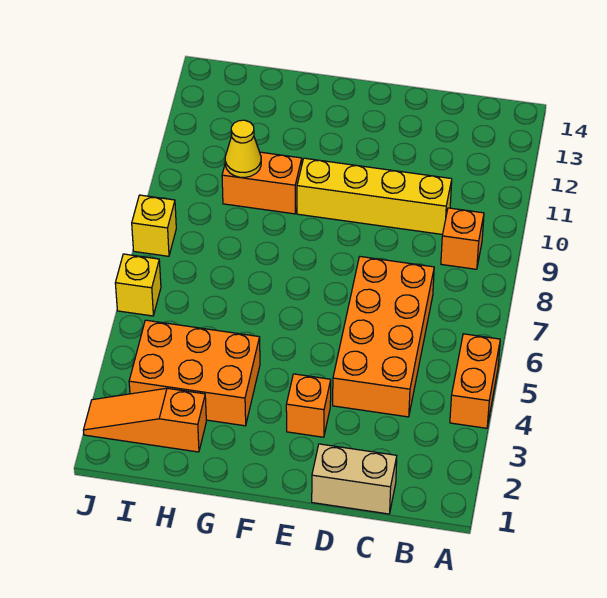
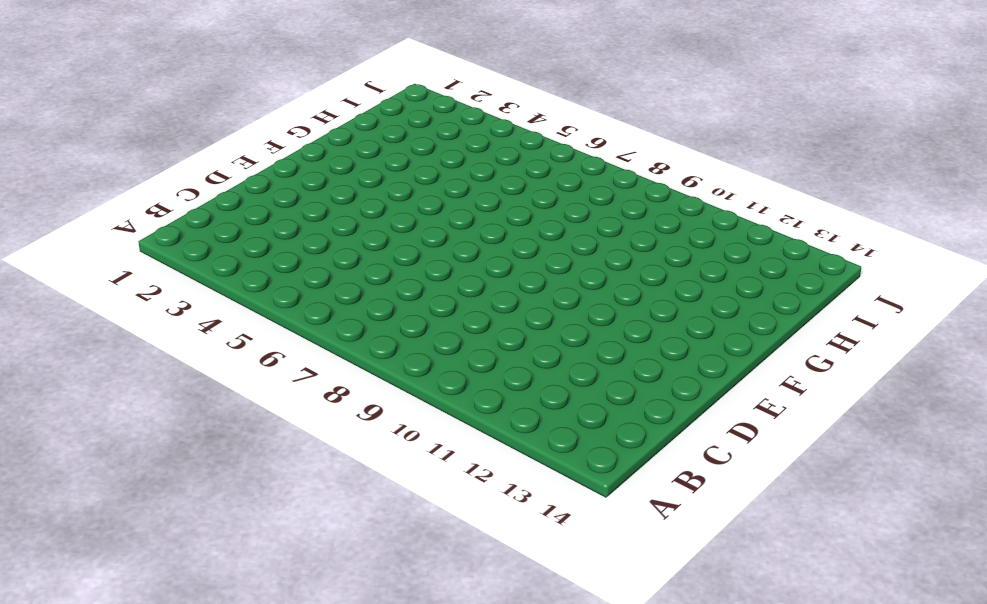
none -> orange 1x2 brick [450,334,500,428]
none -> orange 1x1 brick [441,208,484,269]
none -> tan 1x2 brick [312,444,397,514]

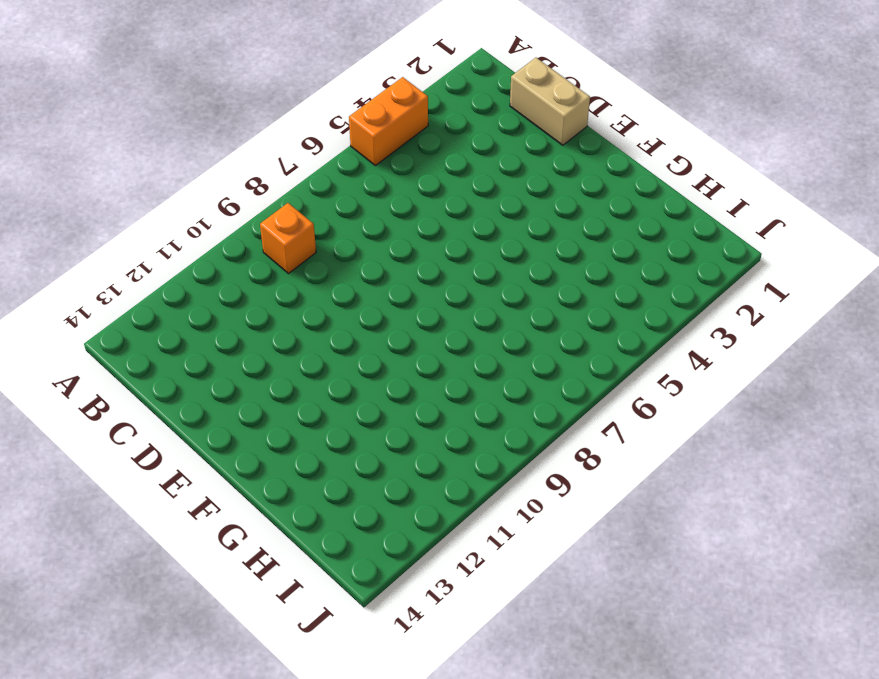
none -> orange 2x4 brick [333,257,434,417]
none -> yellow 1x4 brick [297,158,452,235]
none -> orange 1x1 brick [286,374,331,437]

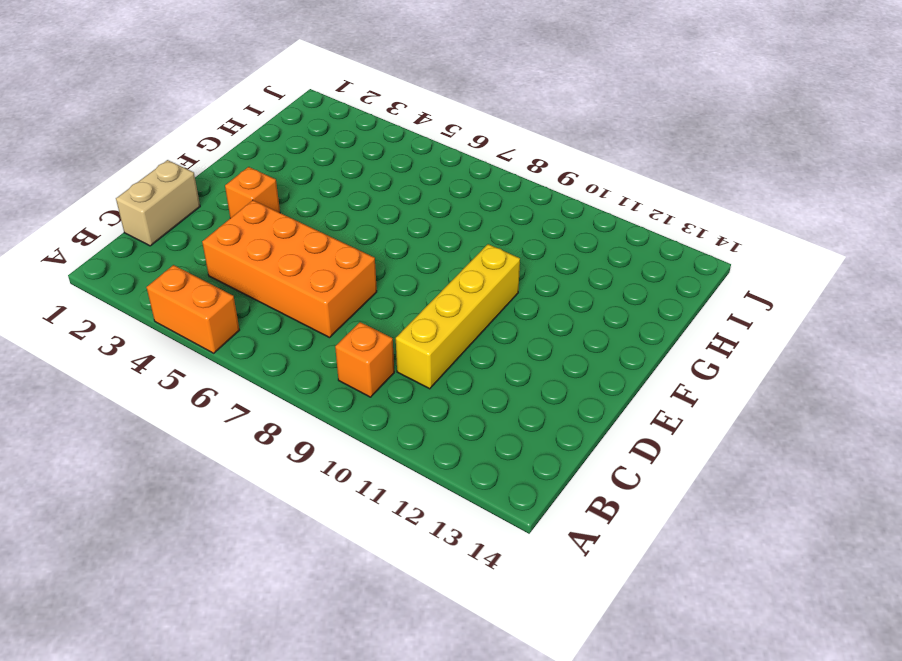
none -> orange 2x3 brick [129,320,260,426]
none -> orange 1x2 brick [222,152,302,214]
none -> orange 1x3 slope [83,388,206,452]

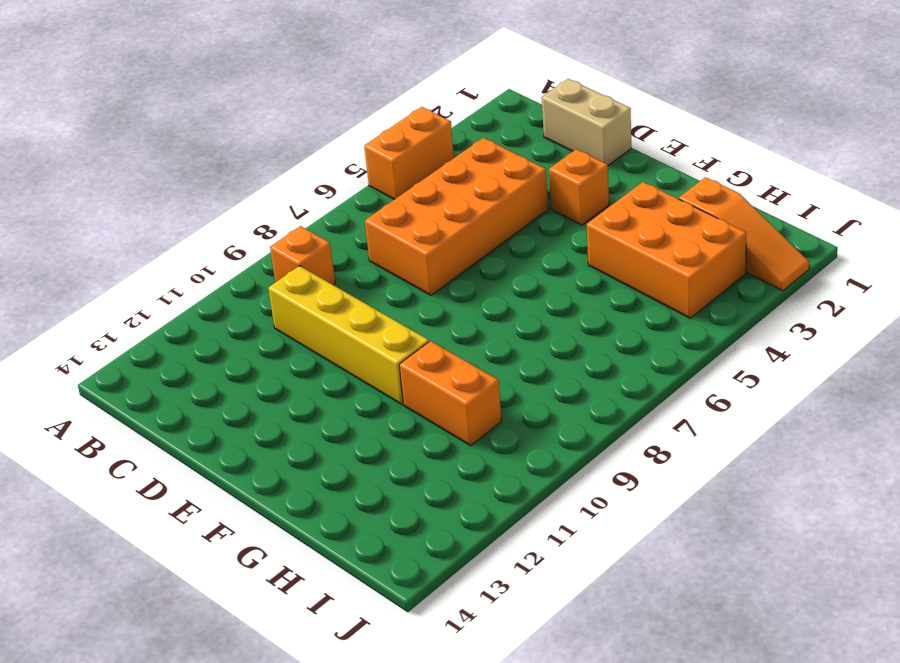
none -> yellow 1x1 brick [115,254,161,316]
none -> yellow 1x1 brick [132,195,176,256]
none -> yellow 1x1 cone [225,120,261,177]

